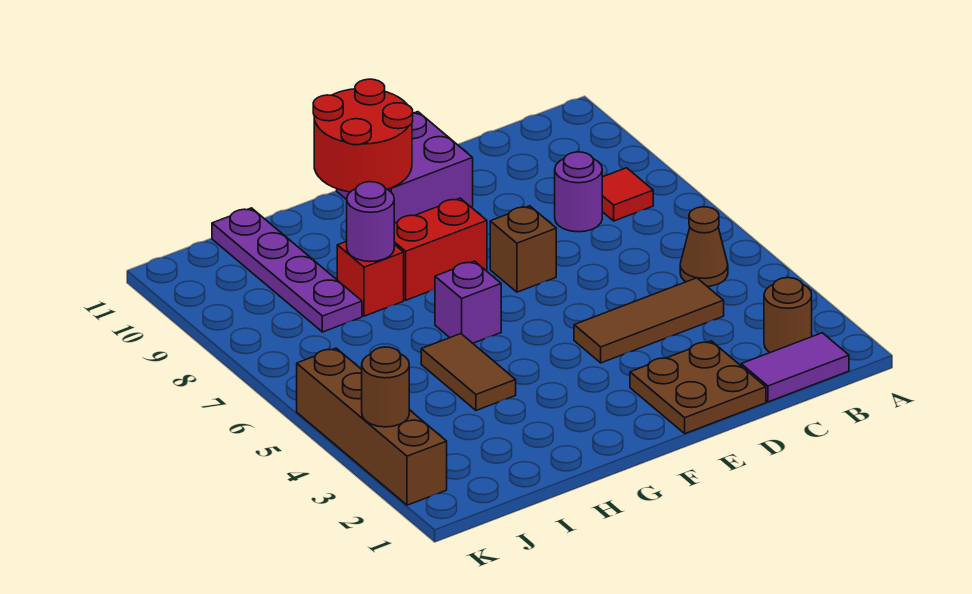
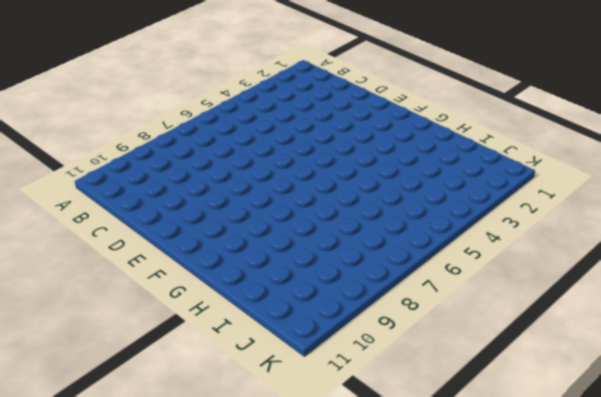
none -> purple 1x2 tile [741,333,849,402]
none -> brown 1x1 round brick [764,278,812,353]
none -> brown 1x1 cone [680,207,728,286]

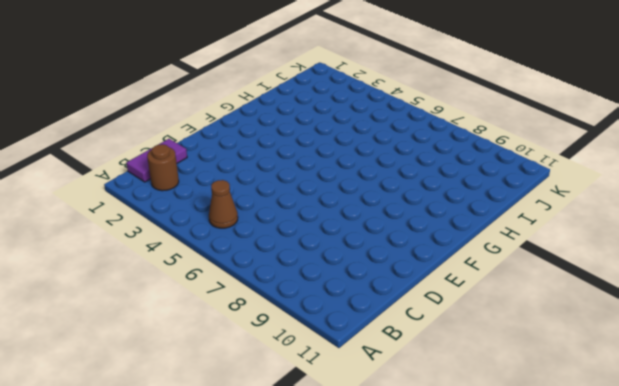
none -> red 1x1 tile [602,168,653,221]
none -> brown 1x3 tile [574,278,724,363]
none -> purple 1x1 round brick [555,152,602,232]

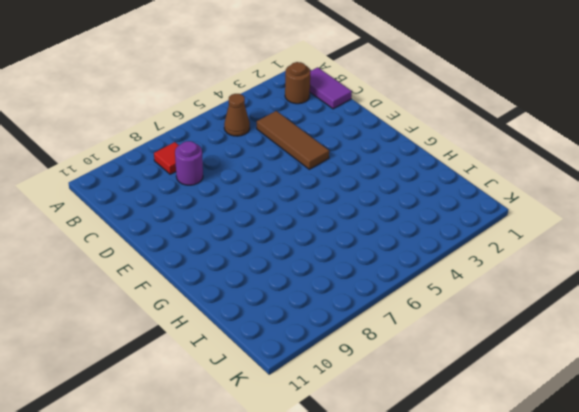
none -> brown 2x2 plate [630,341,766,434]
none -> brown 1x1 brick [490,206,556,292]
none -> purple 2x2 brick [337,112,473,223]

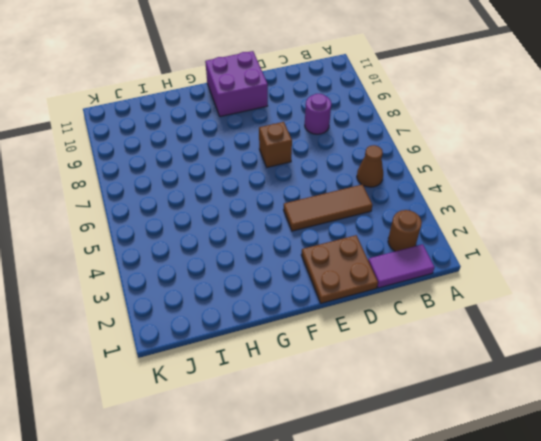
none -> red 1x1 tile [602,168,653,221]
none -> red 1x2 brick [394,198,487,300]
none -> purple 1x1 brick [435,261,501,343]

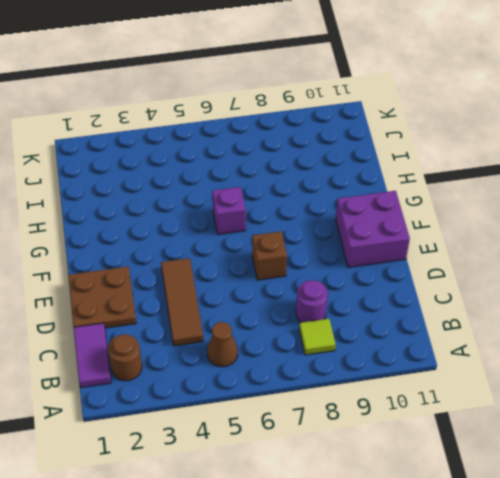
lime 1x1 tile [299,319,336,355] -> red 1x1 tile [602,168,653,221]
none -> red 1x2 brick [394,198,487,300]
none -> brown 1x2 tile [421,334,516,410]
none -> red 1x1 brick [337,241,404,316]

